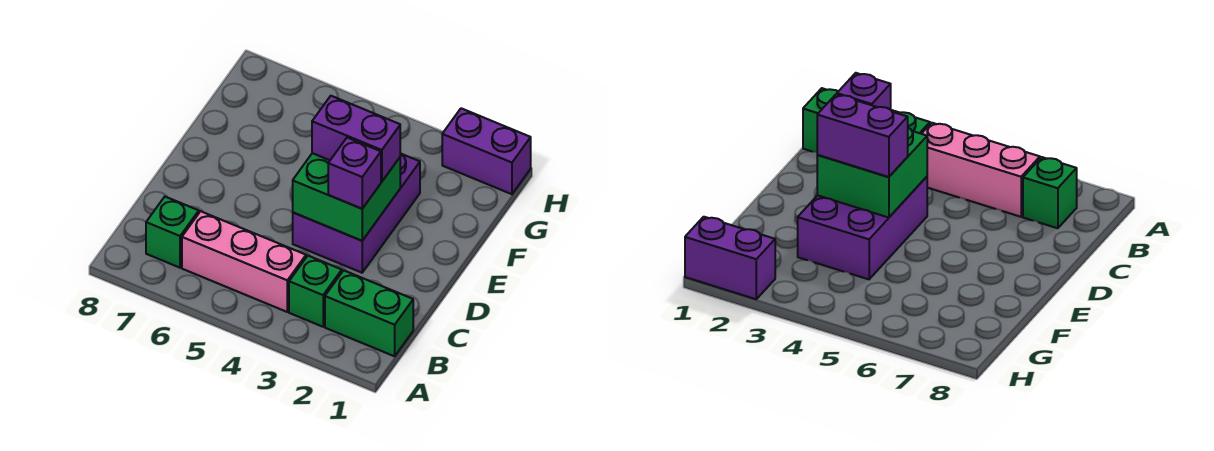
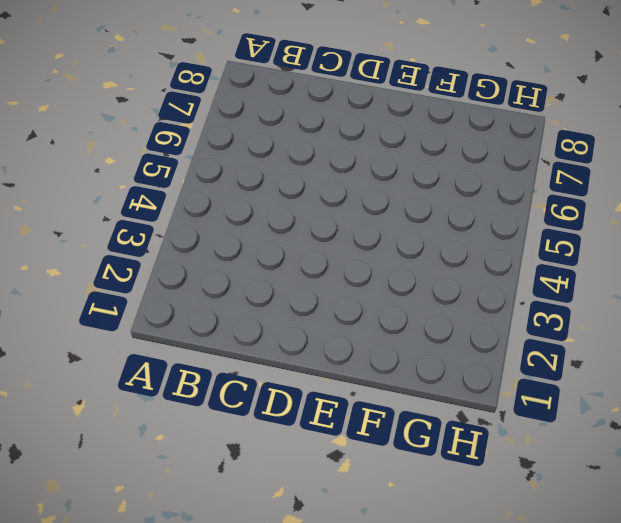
none -> green 1x2 brick [325,270,413,356]
none -> green 1x1 brick [289,256,342,327]

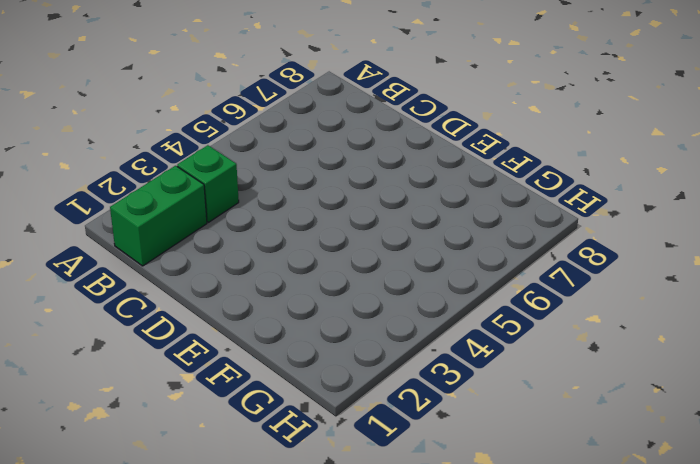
none -> pink 1x3 brick [182,211,306,312]
none -> green 1x1 brick [146,197,199,268]

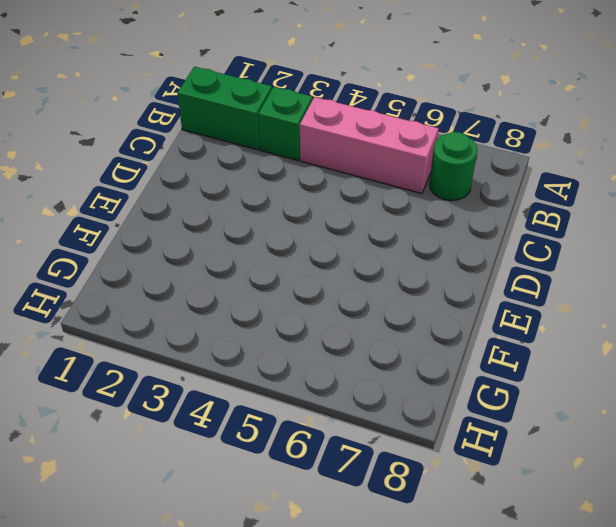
green 1x1 round brick [429,132,477,201] -> green 1x1 brick [146,197,199,268]
none -> purple 2x3 brick [293,153,420,273]
none -> purple 1x2 brick [442,108,531,194]

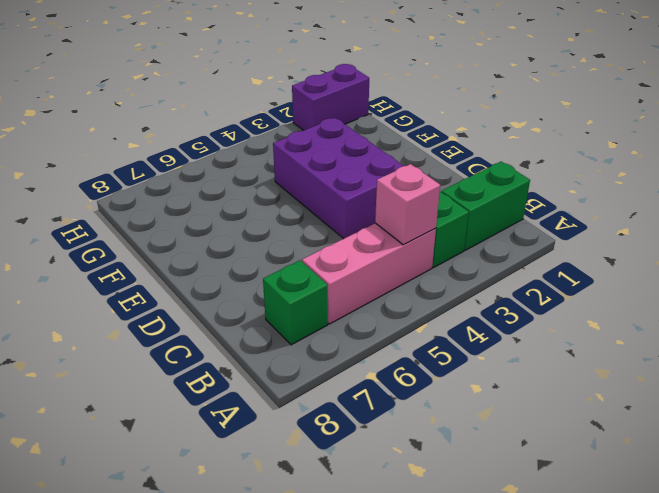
pink 1x1 brick [375,164,440,245] -> none
none -> green 2x2 brick [293,153,400,241]
none -> purple 1x1 brick [328,138,381,209]

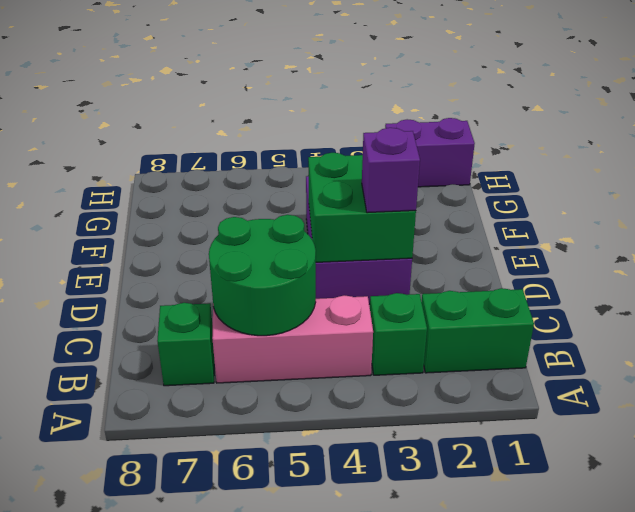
green 2x2 round brick [209,215,316,336] -> none
none -> purple 1x2 brick [312,96,400,182]

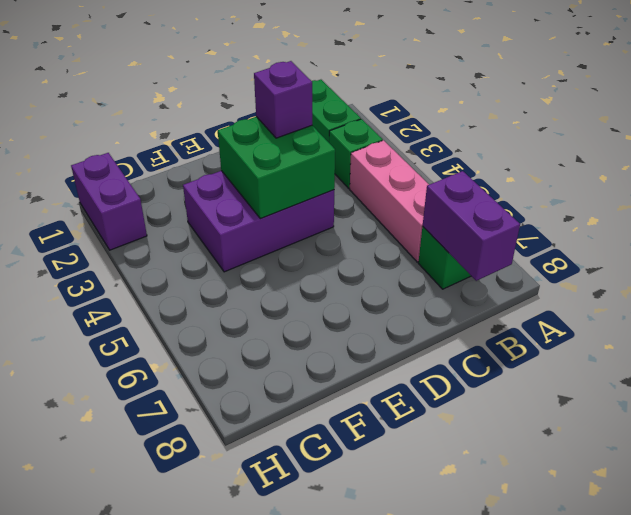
purple 1x2 brick [423,171,520,281] -> purple 1x2 brick moved to [312,96,400,182]

